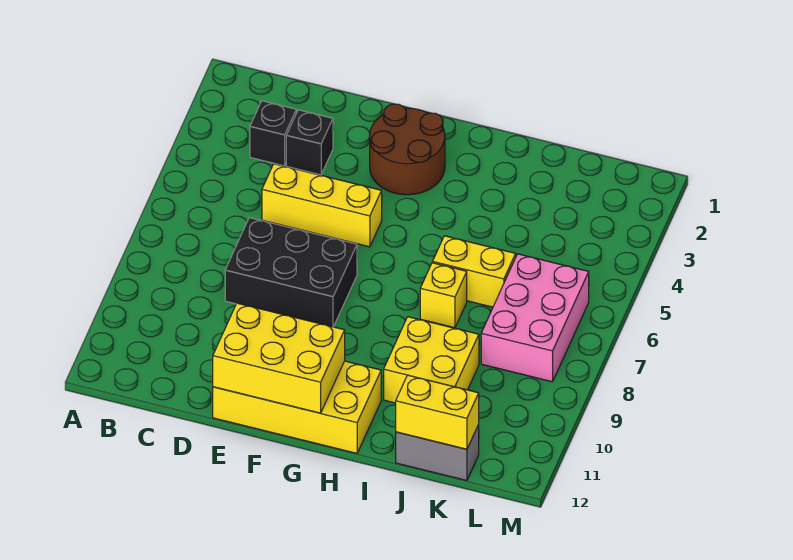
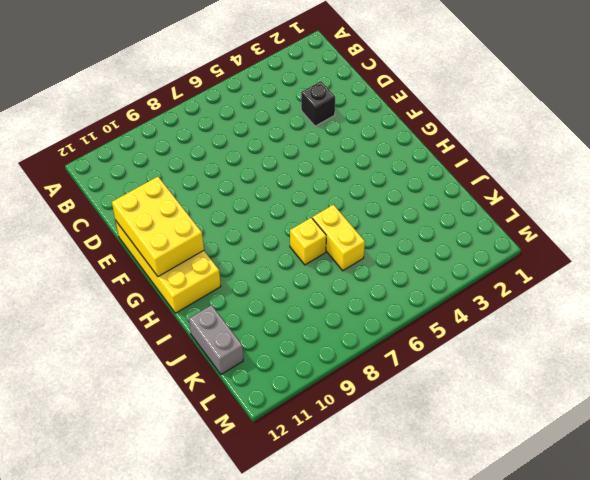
none -> black 1x1 brick [250,101,296,166]
none -> yellow 1x3 brick [262,164,382,247]
none -> black 2x3 brick [225,218,357,327]

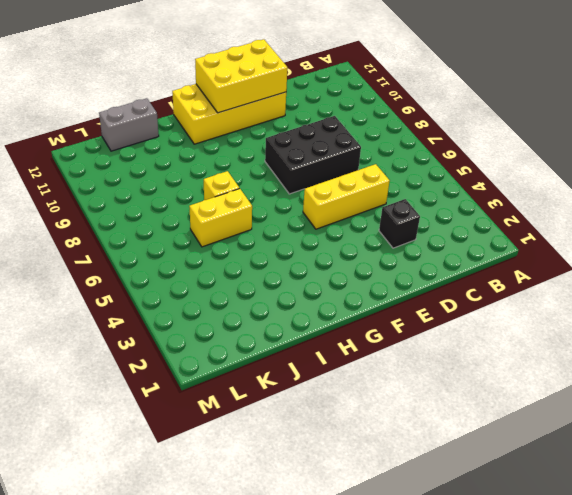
none -> black 1x1 brick [250,101,296,166]
none -> brown 2x2 round brick [370,104,445,195]
none -> yellow 2x2 brick [384,317,479,403]

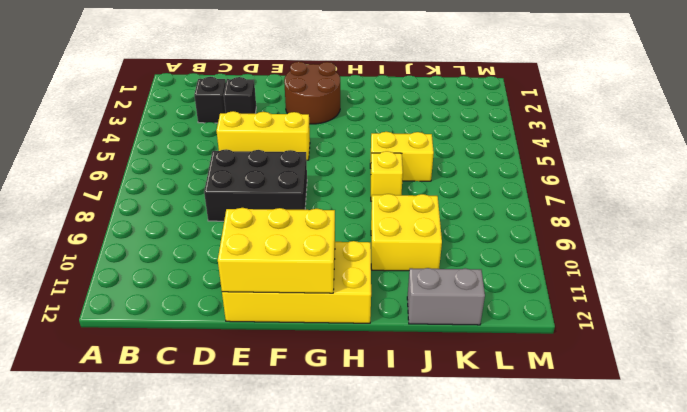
none -> pink 2x3 brick [481,254,589,382]
none -> yellow 1x2 brick [396,375,479,449]

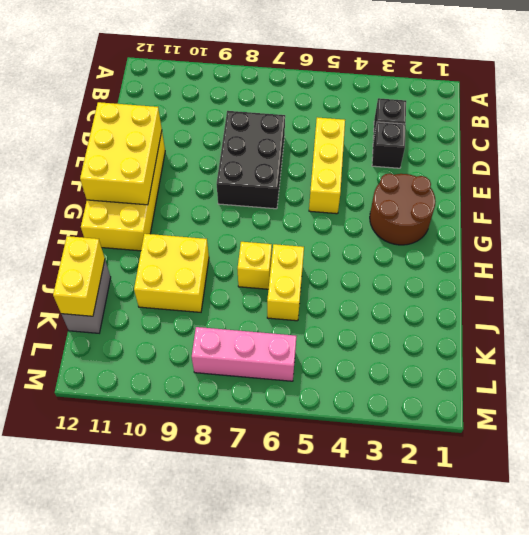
pink 1x3 brick [192,327,296,381] -> pink 2x3 brick [481,254,589,382]

